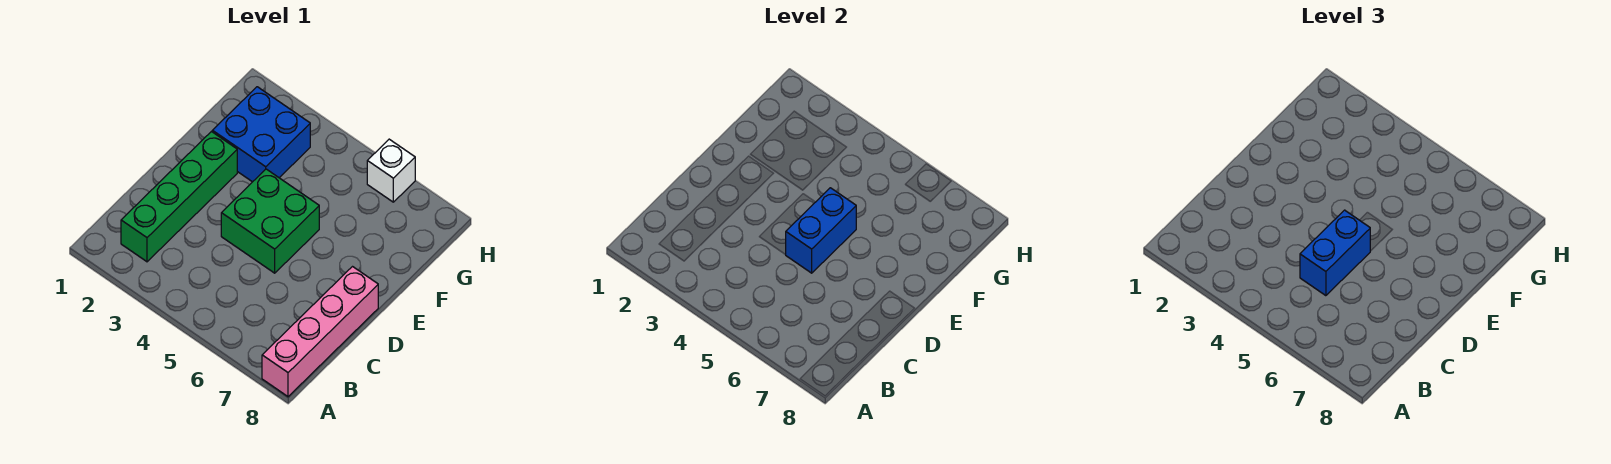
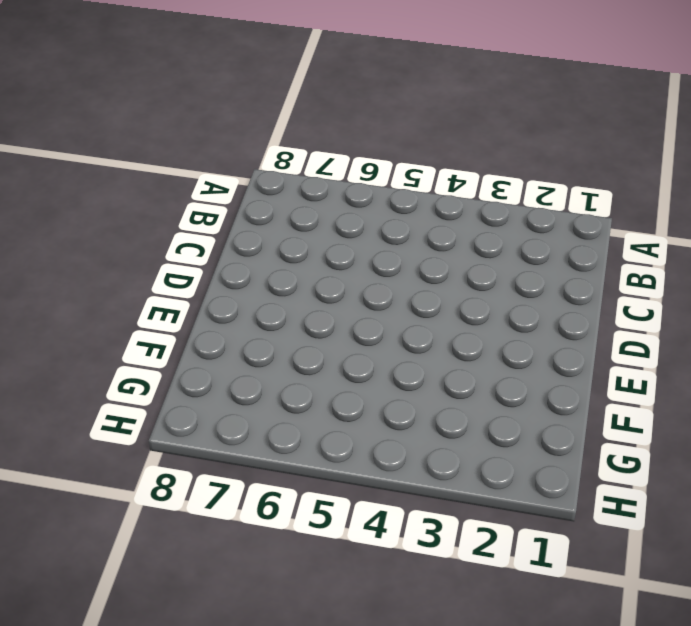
none -> pink 1x4 brick [262,267,378,397]
none -> green 1x4 brick [121,132,237,262]

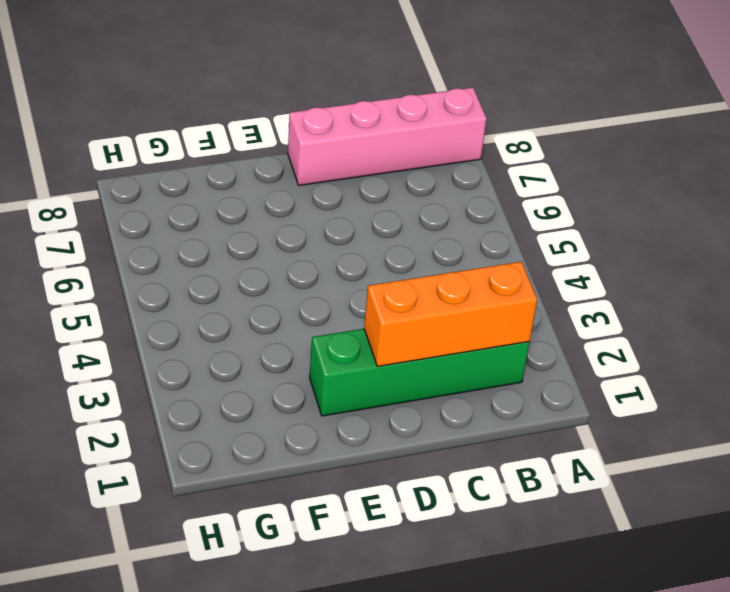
orange 1x3 brick [364,262,537,366] -> none
none -> green 2x2 brick [221,169,319,273]
none -> blue 2x2 brick [212,87,310,182]

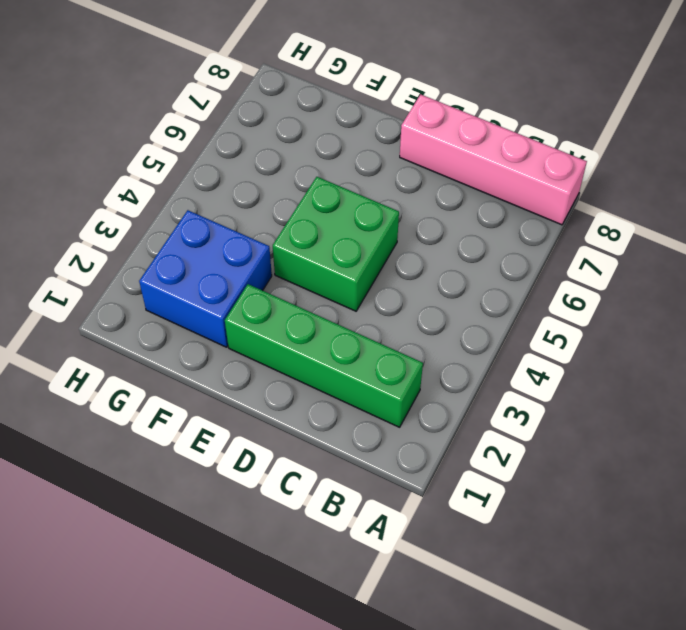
none -> white 1x1 brick [367,139,415,202]
none -> blue 1x2 brick [786,188,856,273]

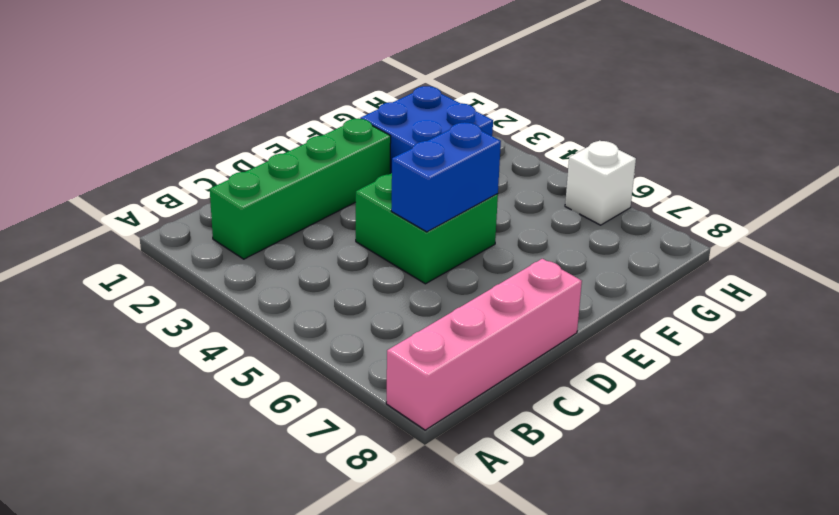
none -> blue 1x2 brick [1300,210,1370,296]

